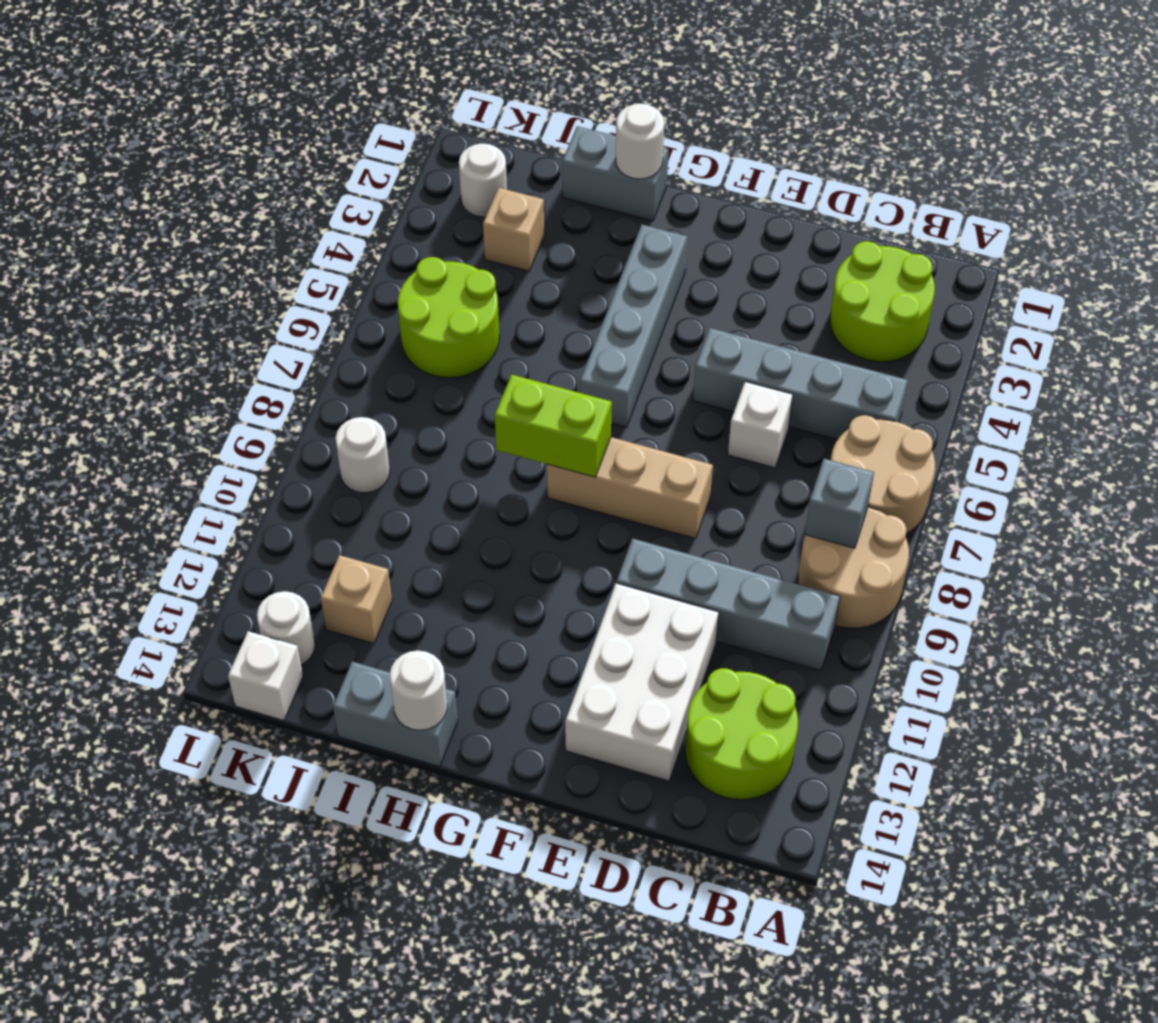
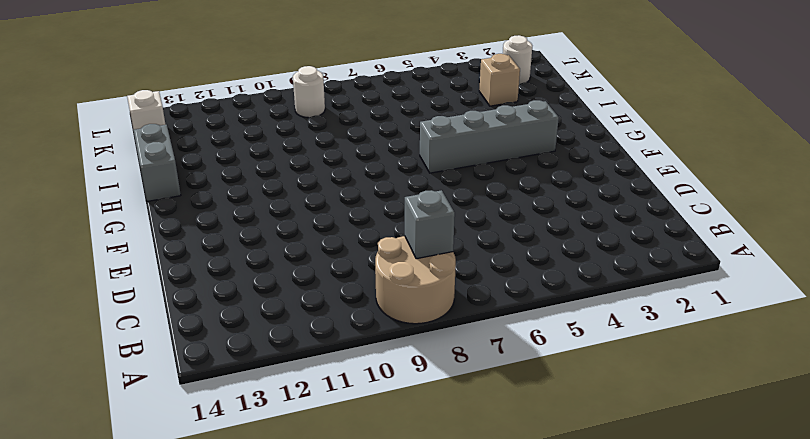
none -> tan 2x2 round brick [831,415,935,533]
none -> lime 2x2 round brick [830,241,935,362]
none -> grey 1x4 brick [693,328,908,440]

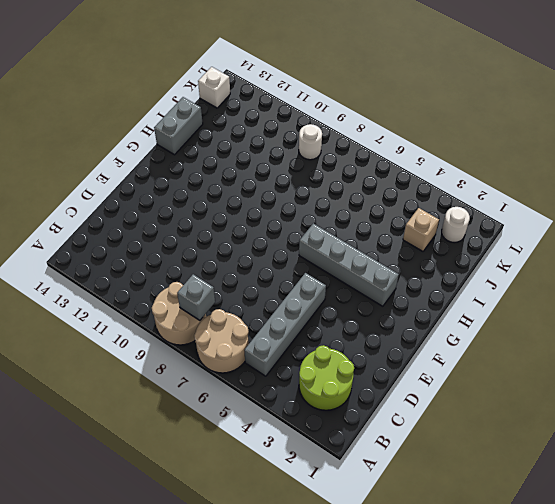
none -> grey 1x4 brick [617,538,840,671]
none -> lime 2x2 round brick [685,668,798,800]
none -> white 1x1 brick [728,382,793,468]

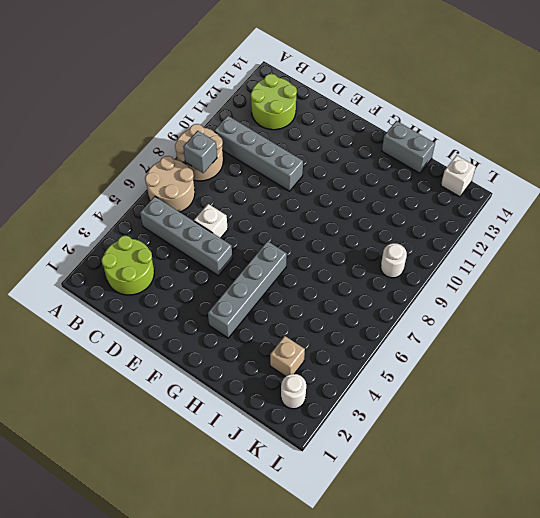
none -> white 2x3 brick [565,583,719,781]
none -> tan 1x3 brick [547,437,713,539]
none -> grey 1x2 brick [562,126,669,221]

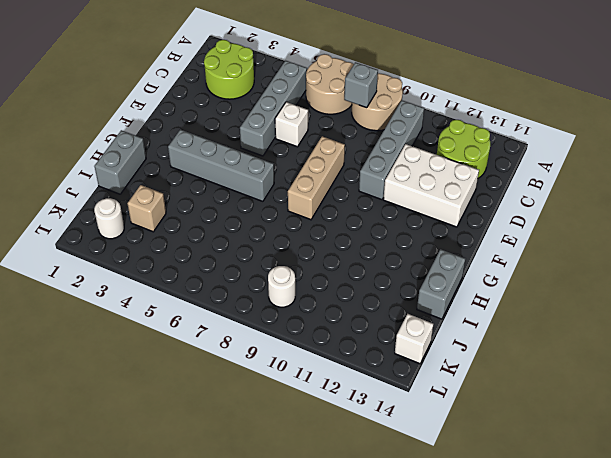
none -> lime 2x2 round brick [398,257,499,378]
none -> tan 1x1 brick [321,555,392,644]
none -> white 1x1 round brick [257,591,315,665]

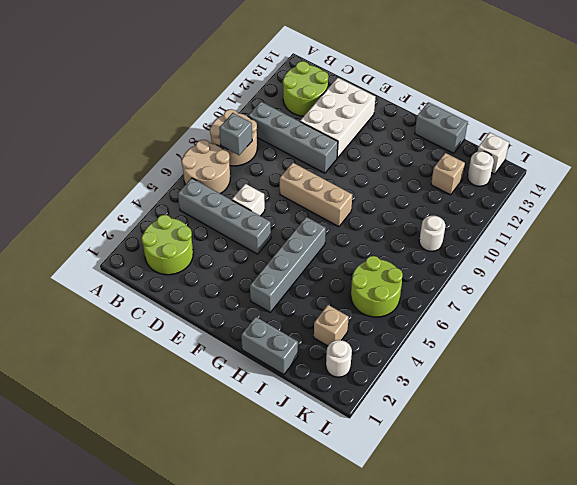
none -> lime 1x2 brick [495,375,612,477]
none -> white 1x1 round brick [616,104,664,179]
none -> white 1x1 round brick [390,651,447,730]

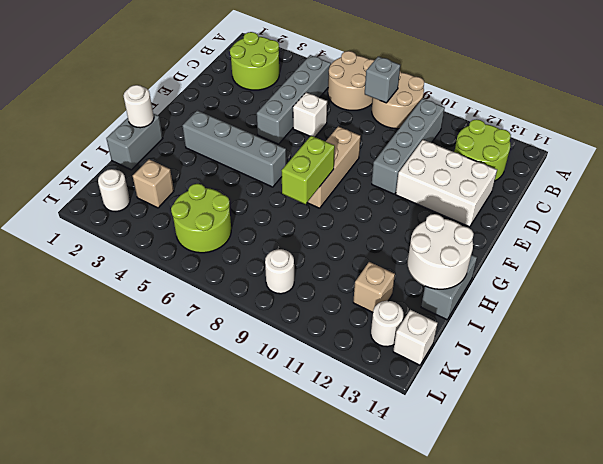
white 2x2 round brick [407,214,474,289] -> white 1x1 round brick [390,651,447,730]

